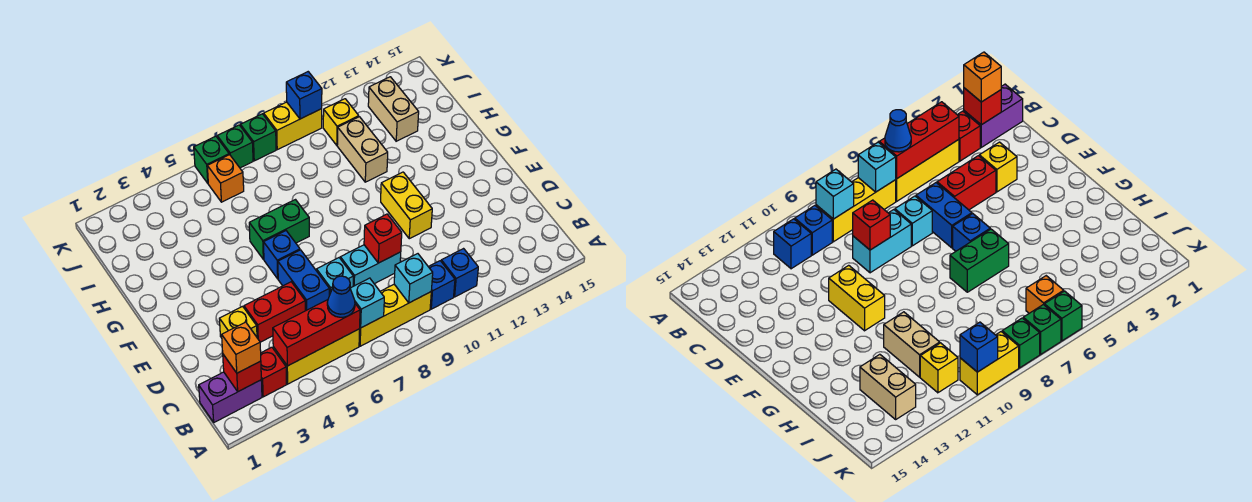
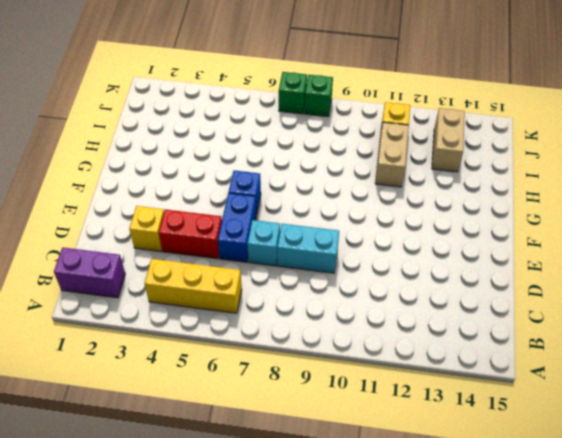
none -> red 1x1 brick [261,347,287,397]
none -> yellow 1x3 brick [359,284,431,346]
none -> blue 1x1 brick [429,261,455,309]
none -> blue 1x1 brick [441,249,478,297]

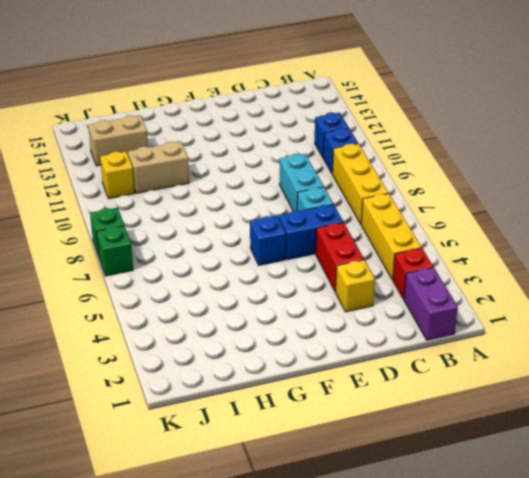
none -> yellow 1x2 brick [381,172,432,239]
none -> green 1x2 brick [249,200,309,259]
none -> orange 1x1 brick [207,155,244,202]
none -> green 1x1 brick [194,136,229,183]

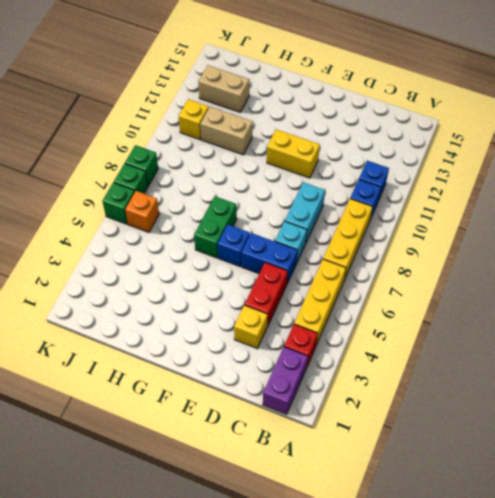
none -> yellow 1x2 brick [264,102,322,150]
none -> red 1x1 brick [223,355,261,391]
none -> red 1x3 brick [273,300,360,366]
none -> cyan 1x1 brick [350,278,384,328]

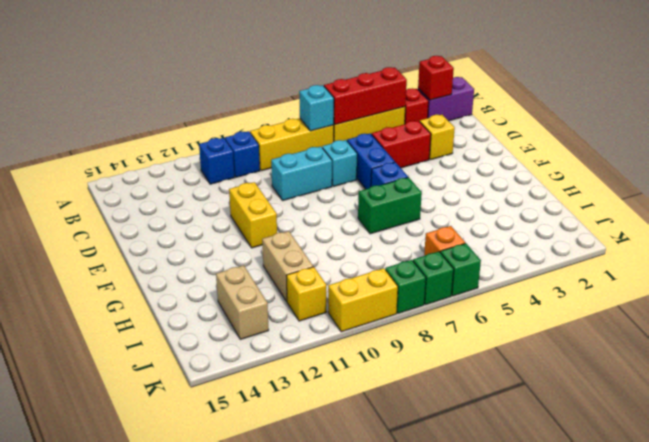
none -> cyan 1x1 brick [394,254,433,303]
none -> red 1x1 brick [364,214,402,263]
none -> blue 1x1 brick [286,72,322,119]
none -> orange 1x1 brick [222,322,261,373]

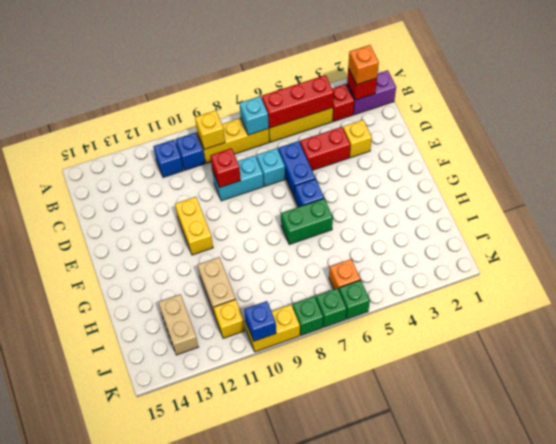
yellow 1x1 brick [195,110,225,149] -> cyan 1x1 brick [394,254,433,303]
none -> blue 1x1 cone [327,276,355,317]

